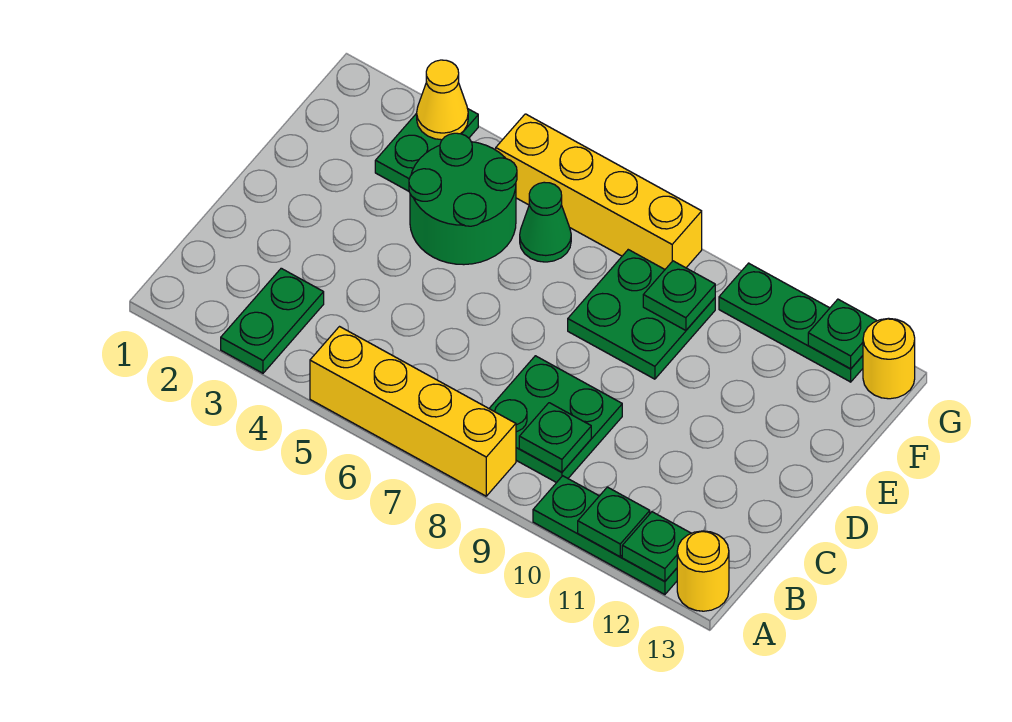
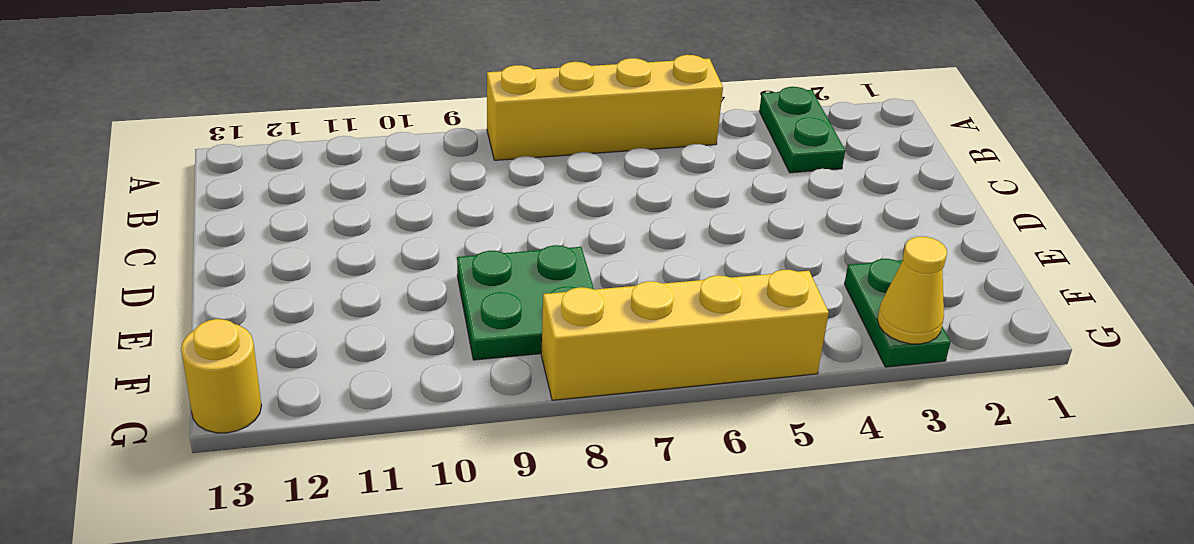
none -> green 1x3 plate [533,476,677,595]
none -> yellow 1x1 round brick [677,531,729,611]
none -> green 2x2 plate [489,356,622,483]

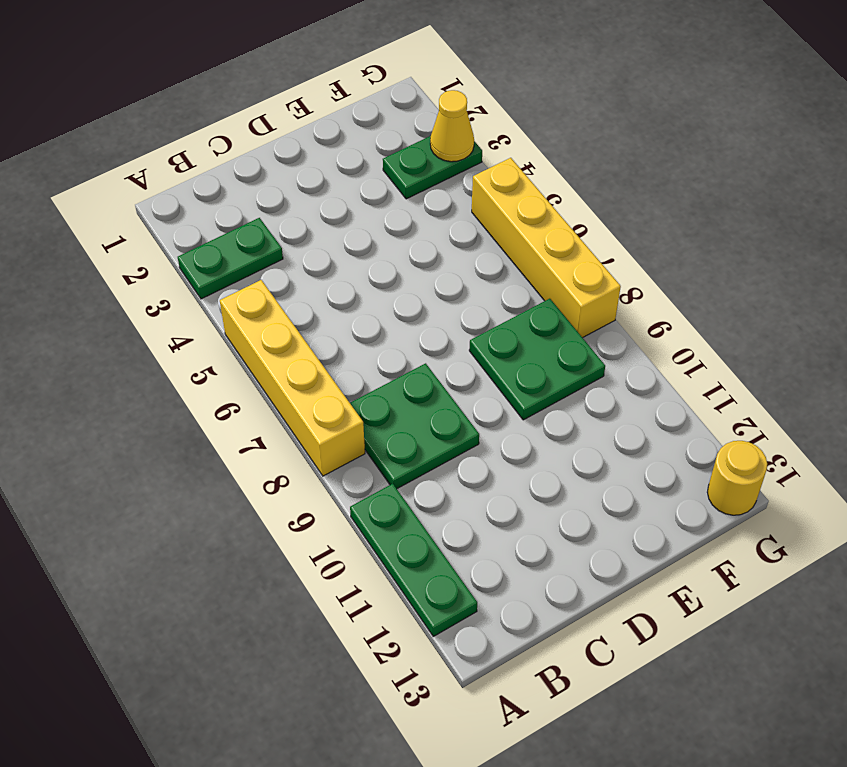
none -> yellow 1x1 round brick [677,531,729,611]
none -> green 2x2 round brick [409,133,517,265]
none -> green 1x1 cone [520,182,571,262]

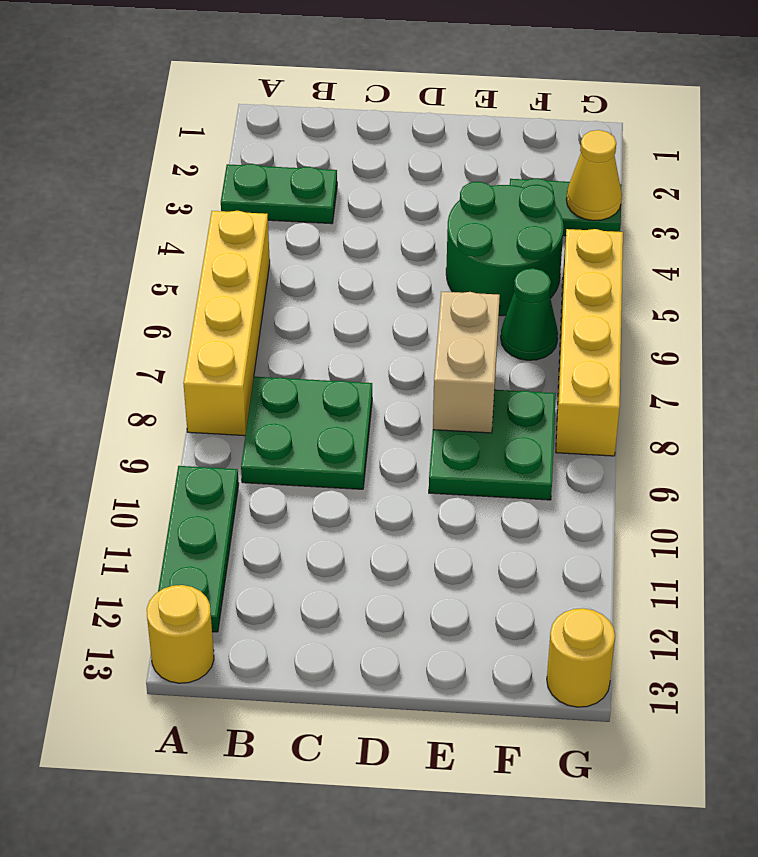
tan 1x2 brick [433,292,500,433] -> none
none -> green 1x3 plate [719,263,863,382]
none -> green 1x1 plate [578,487,650,557]
none -> green 1x1 plate [622,512,691,581]

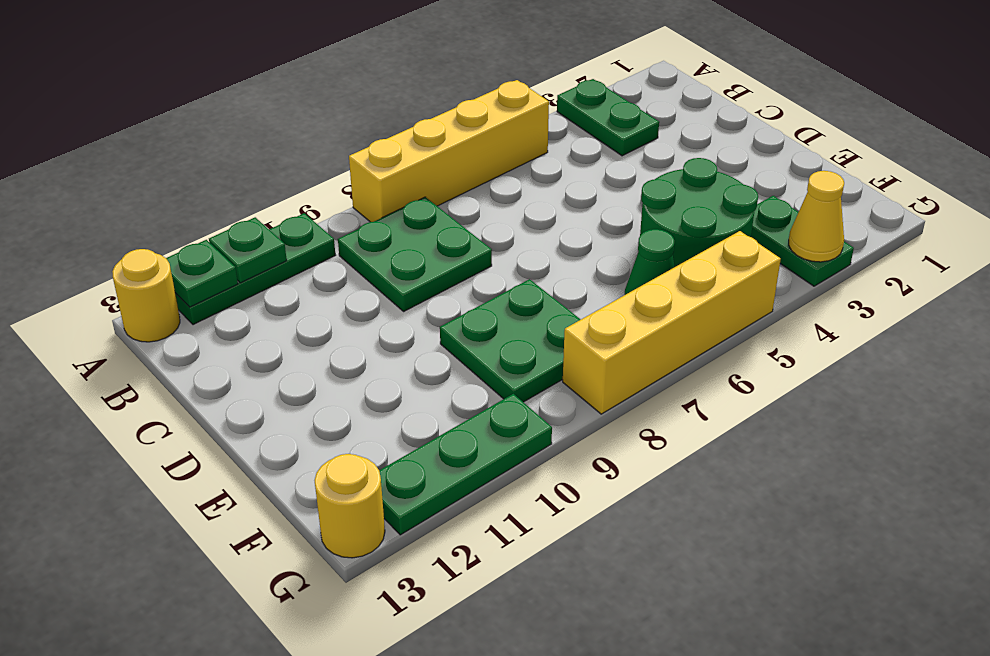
none -> green 1x1 plate [519,403,591,472]
none -> green 1x1 plate [643,261,715,330]
none -> green 1x1 plate [808,299,877,369]

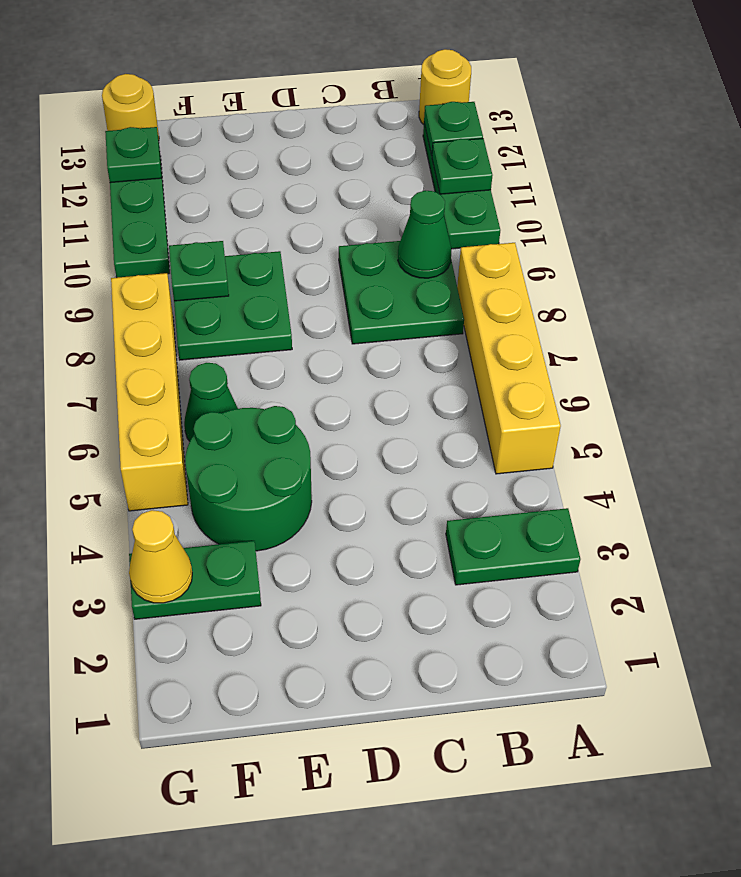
green 1x1 cone [398,190,451,278] -> green 1x1 plate [519,403,591,472]

